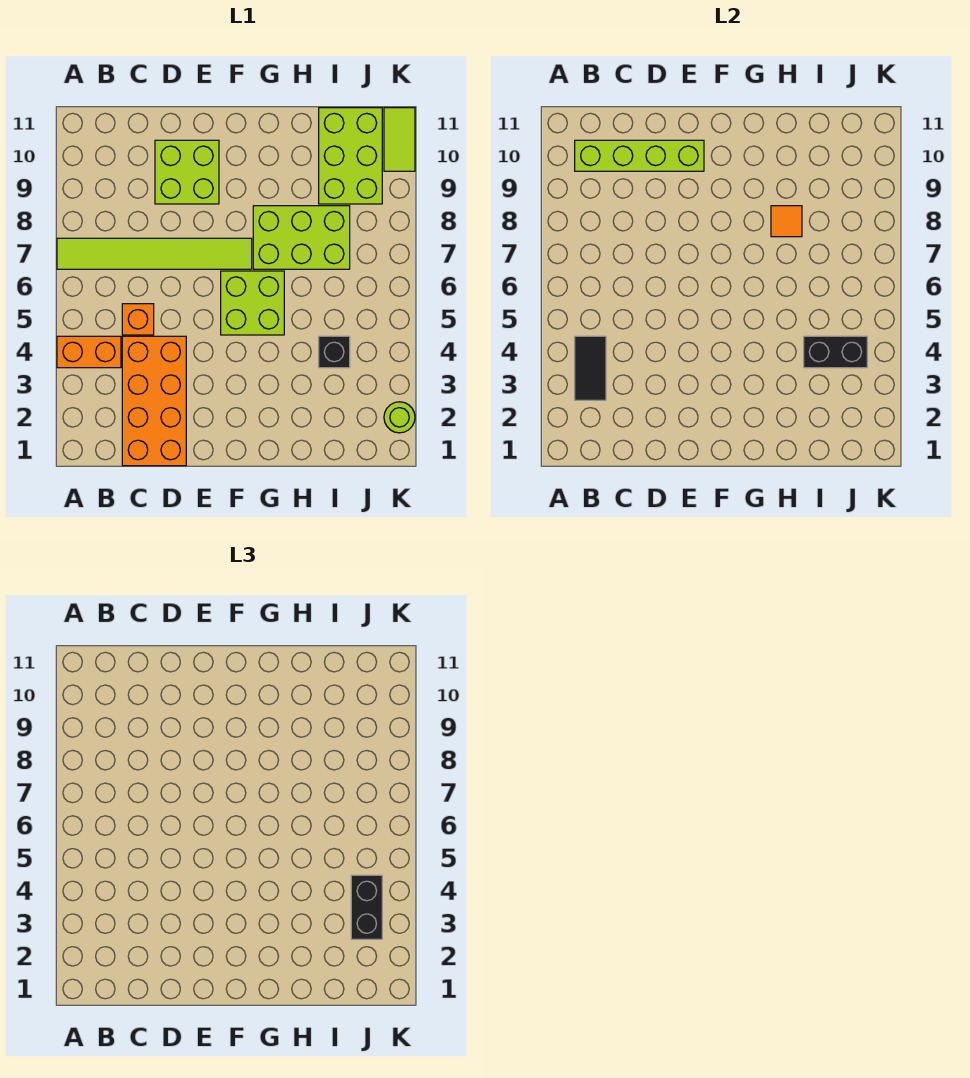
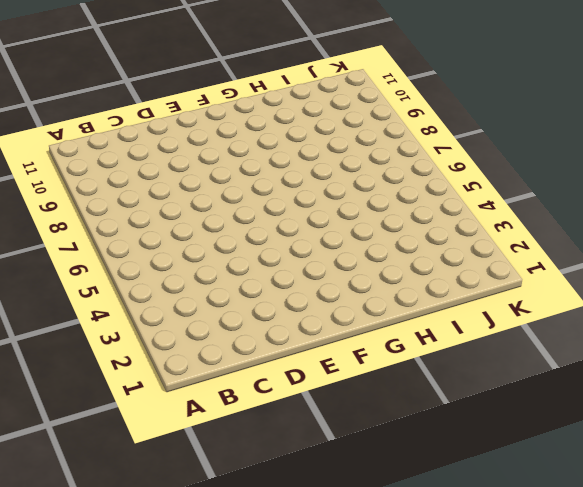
none -> orange 1x2 brick [57,336,121,368]
none -> lime 1x6 tile [57,238,252,269]
none -> orange 2x4 brick [122,336,186,466]

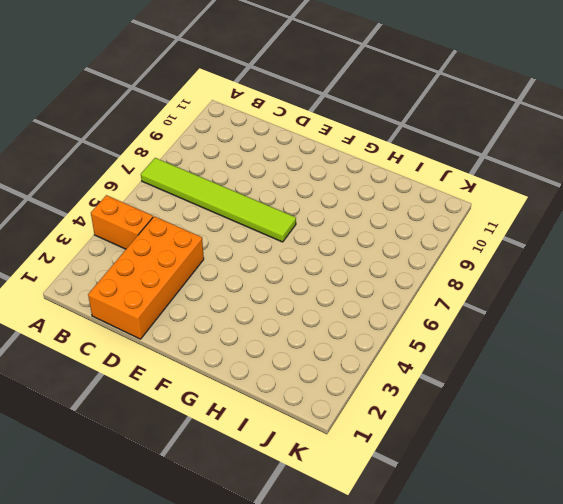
none -> orange 1x1 brick [122,304,154,335]
none -> lime 2x2 brick [155,140,219,204]
none -> lime 2x2 brick [221,271,284,335]

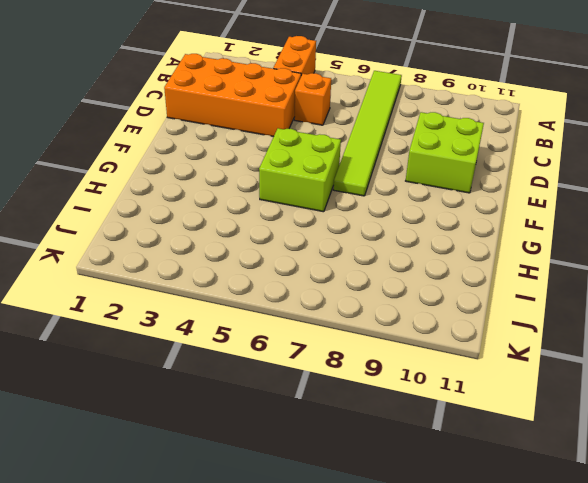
none -> lime 2x3 brick [253,206,350,269]
none -> black 1x1 brick [319,336,350,368]
none -> lime 2x3 brick [319,108,382,204]

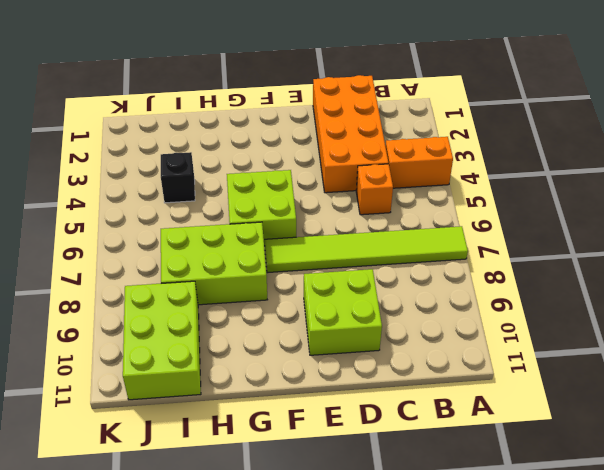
none -> lime 1x1 round brick [384,402,415,433]
none -> lime 1x2 tile [384,108,415,171]
none -> black 1x2 tile [575,336,606,400]

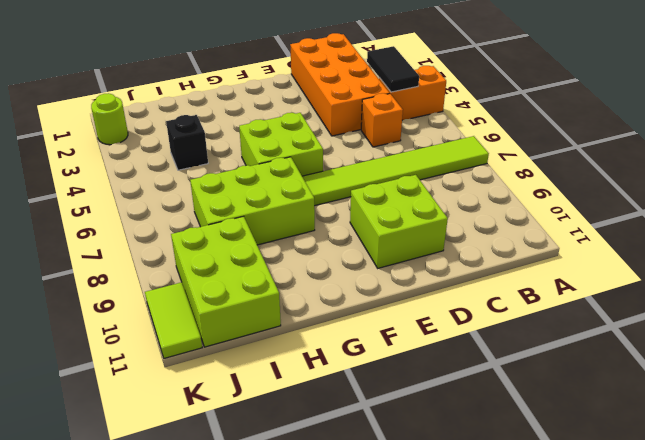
none -> lime 1x4 brick [575,140,704,171]
none -> orange 1x1 tile [771,206,802,237]
none -> black 1x2 brick [804,336,867,368]

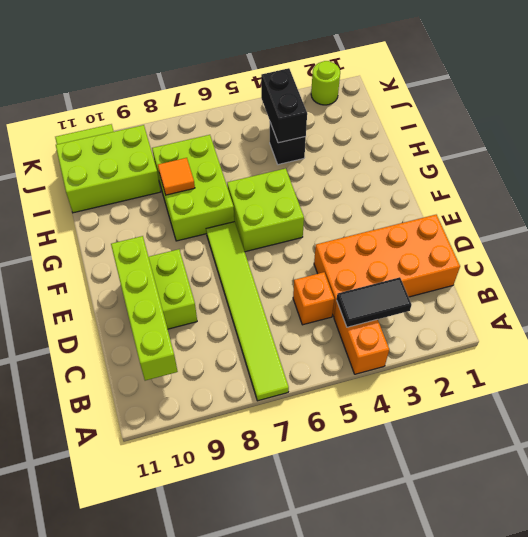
none -> black 1x2 brick [351,875,382,939]

